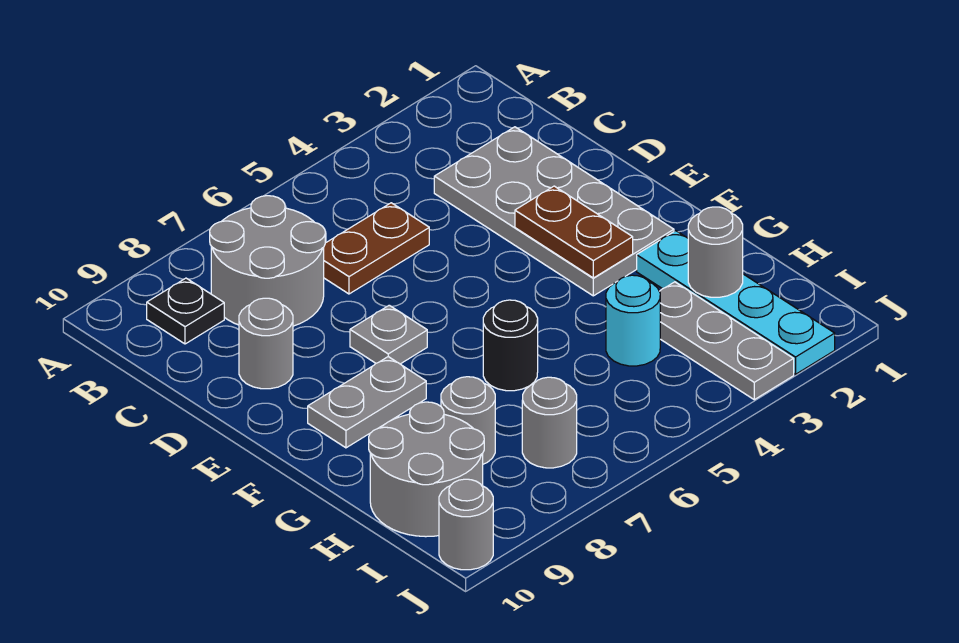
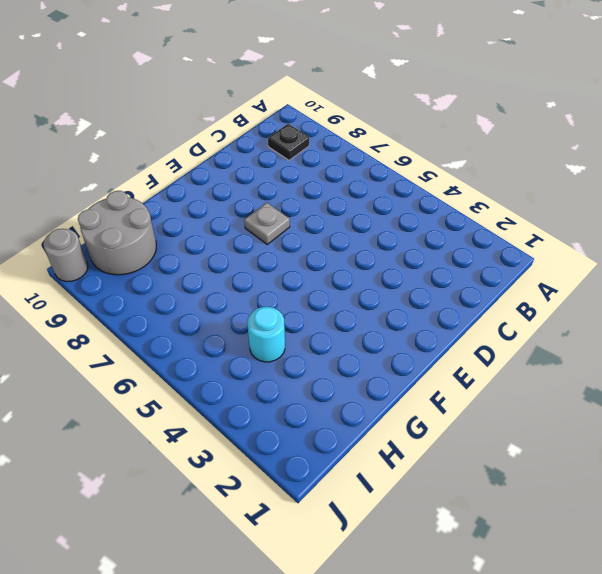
none -> grey 2x2 round brick [210,196,325,326]
none -> grey 2x4 plate [434,127,674,296]
none -> brown 1x2 plate [324,203,429,294]

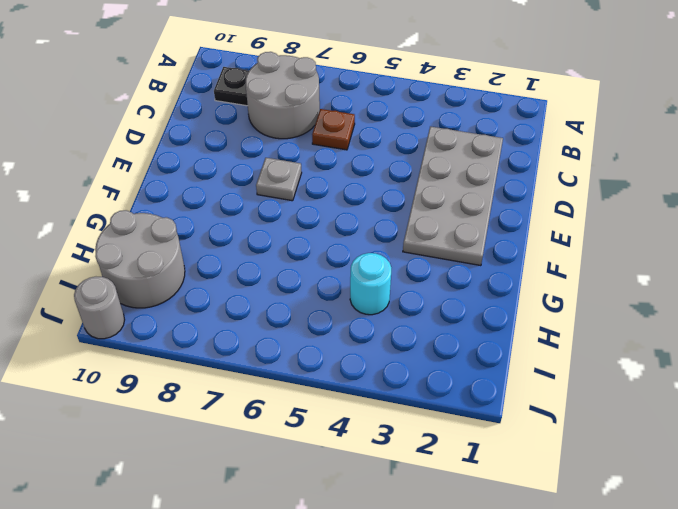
brown 1x1 plate [312,109,355,150] -> brown 1x2 plate [324,203,429,294]
none -> grey 1x1 round brick [239,298,293,389]
none -> grey 1x2 plate [308,357,426,448]
none -> cyan 1x4 plate [637,231,835,374]

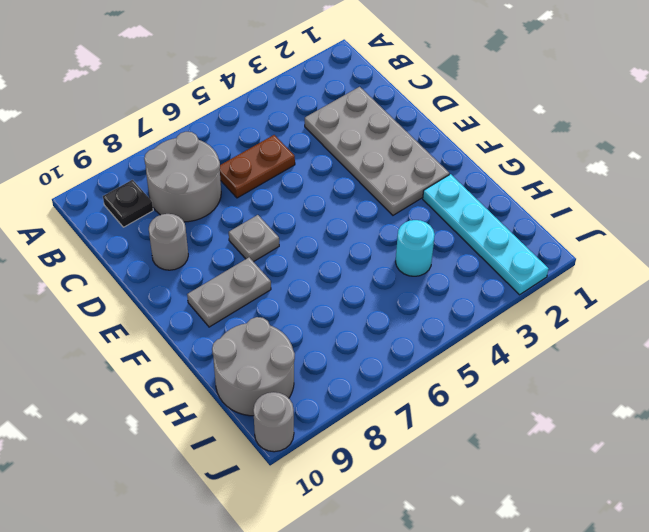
none -> black 1x1 round brick [483,300,538,391]
none -> grey 1x3 plate [659,282,794,400]
none -> grey 1x1 round brick [441,377,495,464]

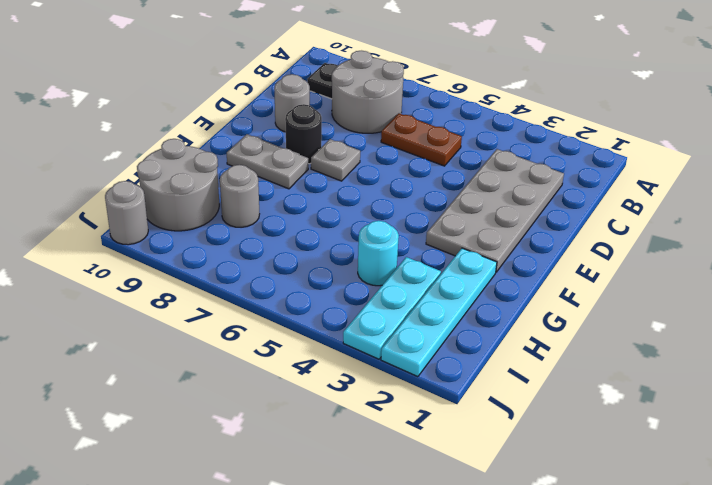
black 1x1 round brick [285,104,322,164] -> black 1x1 round brick moved to [483,300,538,391]
cyan 1x3 plate [343,257,441,359] -> grey 1x3 plate [659,282,794,400]
none -> grey 1x1 round brick [522,377,577,468]
none -> brown 1x2 plate [515,186,633,278]
none -> grey 1x1 round brick [688,207,743,297]

